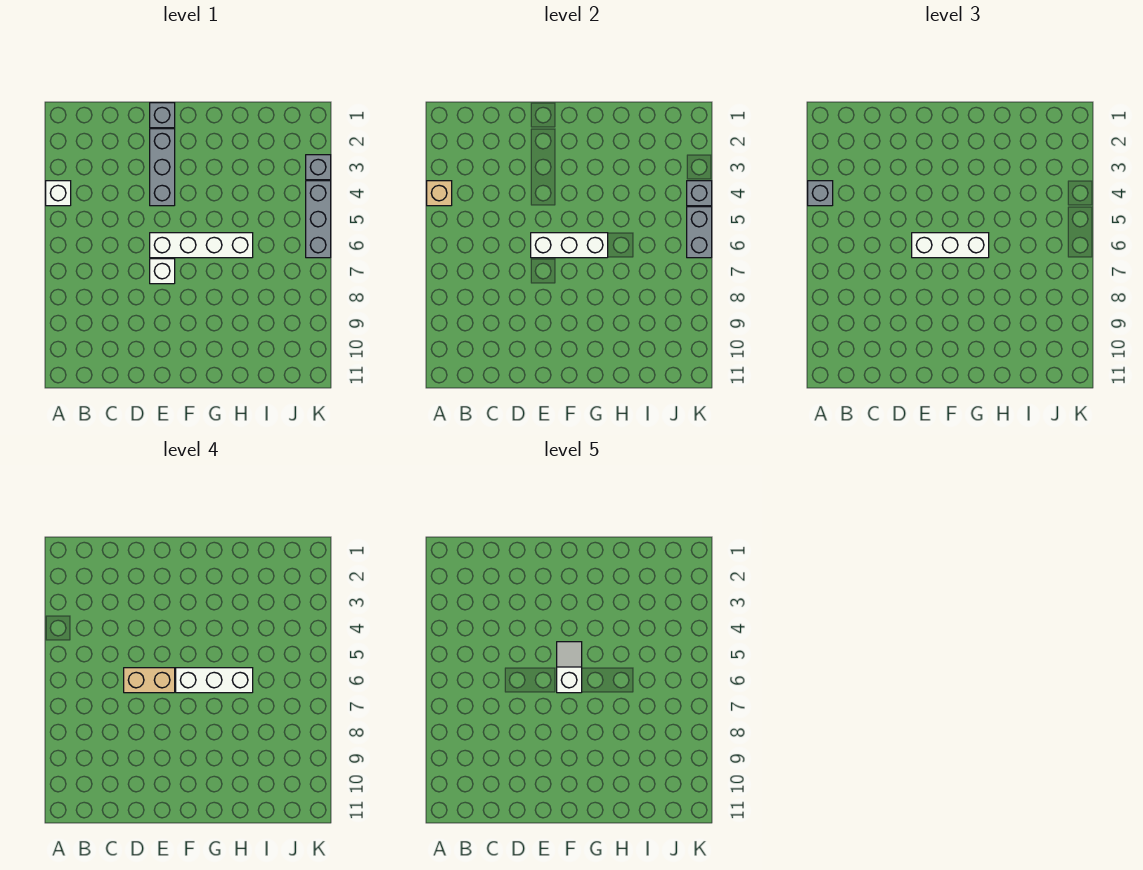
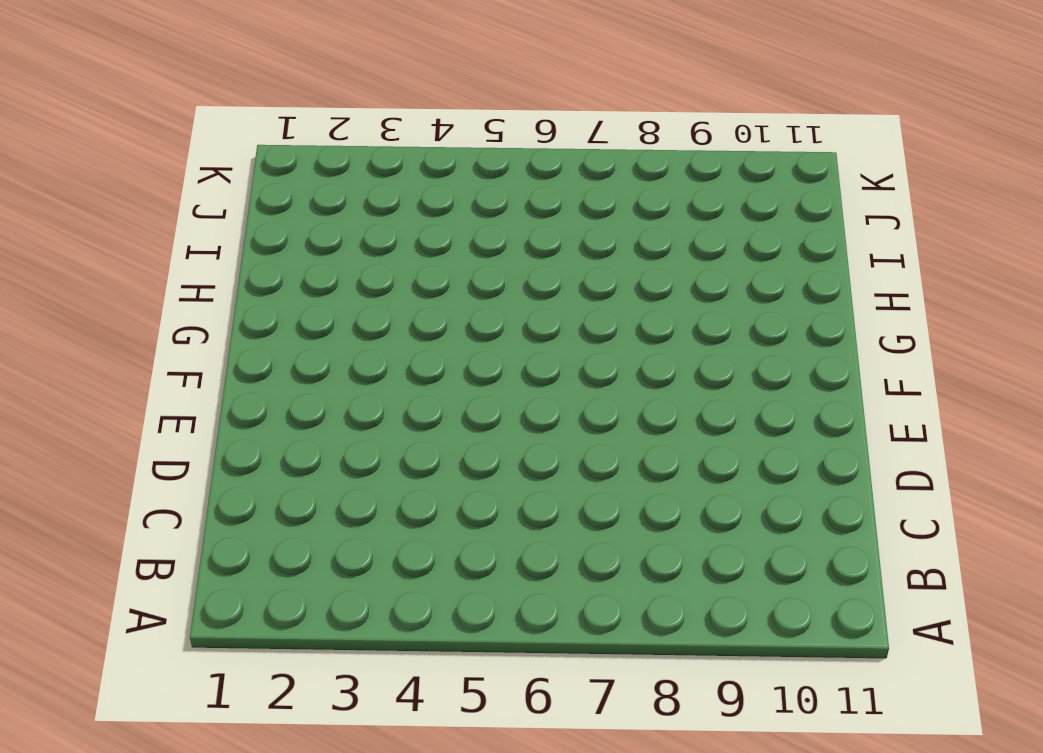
none -> white 1x1 brick [46,181,71,206]
none -> grey 1x1 brick [150,103,175,128]
none -> grey 1x3 brick [150,129,175,206]

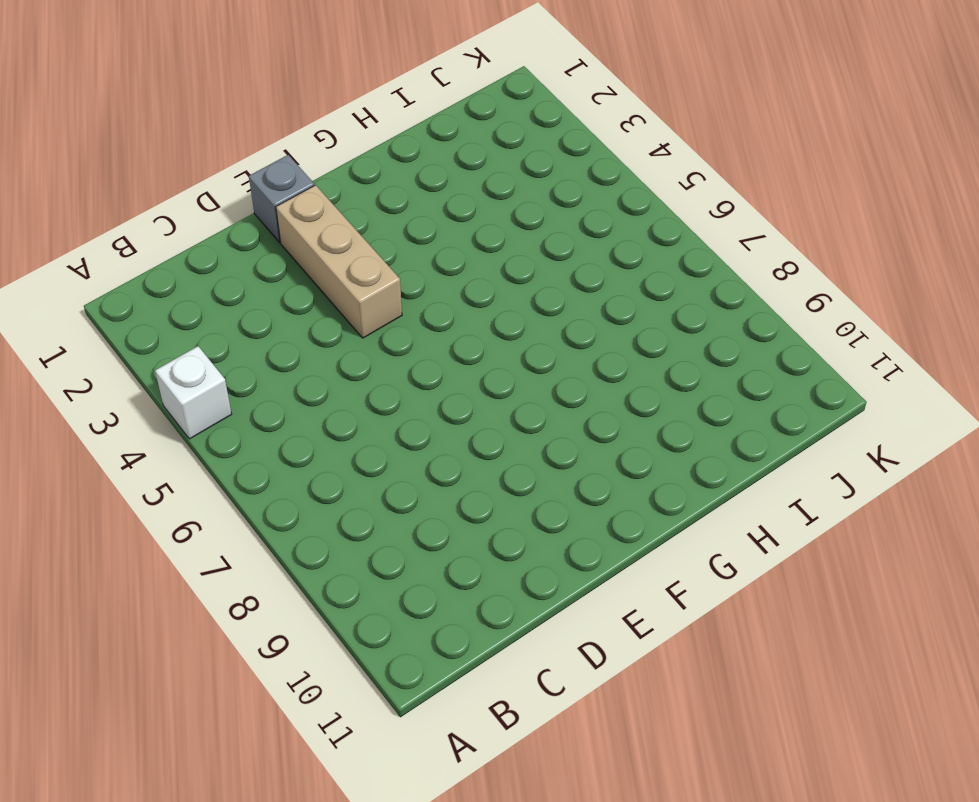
tan 1x3 brick [276,185,402,338] -> grey 1x3 brick [150,129,175,206]
none -> white 1x4 brick [150,233,253,258]
none -> white 1x1 brick [150,259,175,284]
none -> grey 1x1 brick [306,155,331,180]

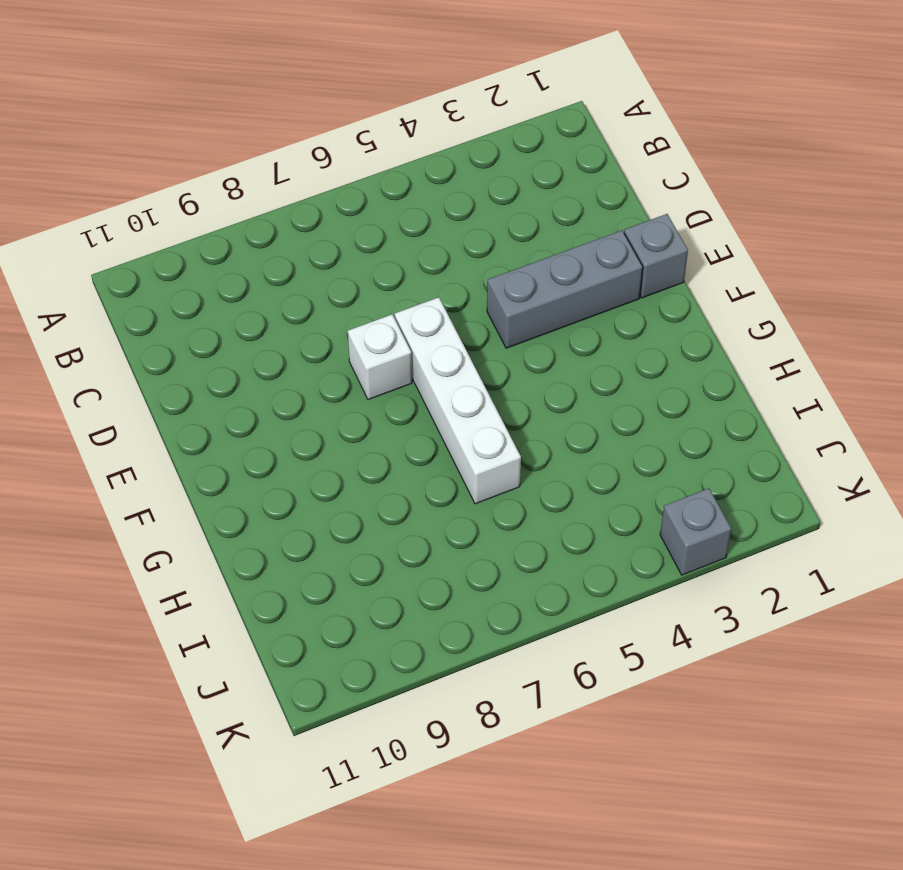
none -> white 1x1 brick [46,181,71,206]
none -> grey 1x3 brick [306,181,331,258]
none -> tan 1x1 brick [427,181,452,206]

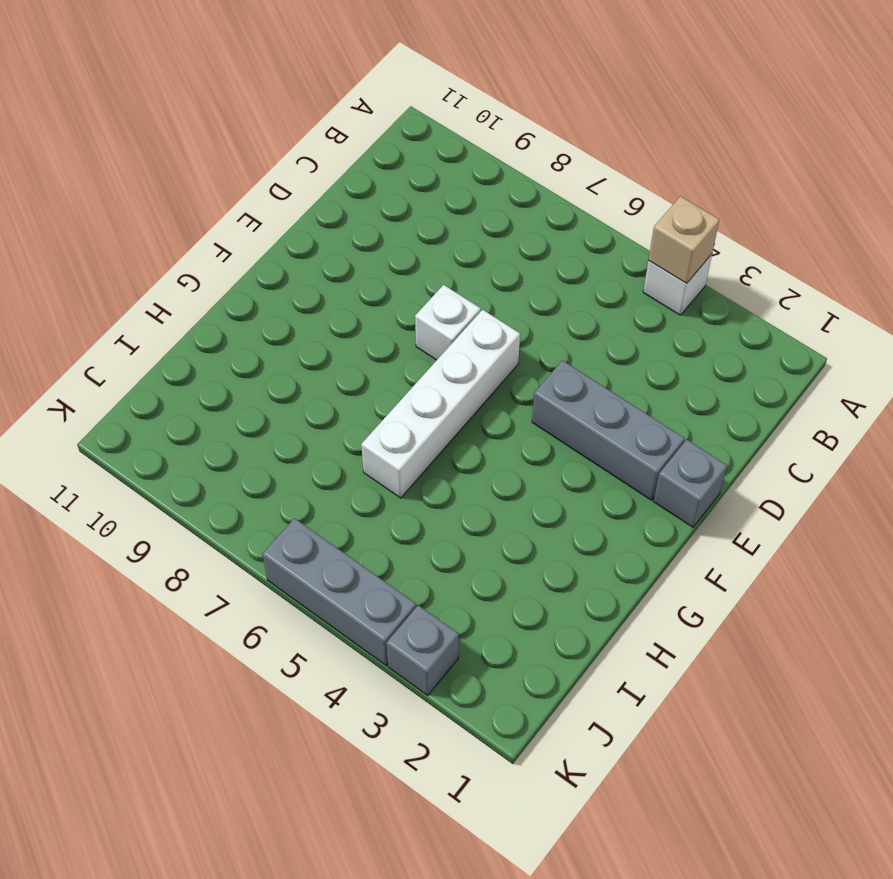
none -> white 1x3 brick [531,233,608,258]
none -> grey 1x1 brick [687,181,712,206]
none -> grey 1x2 brick [687,207,712,258]

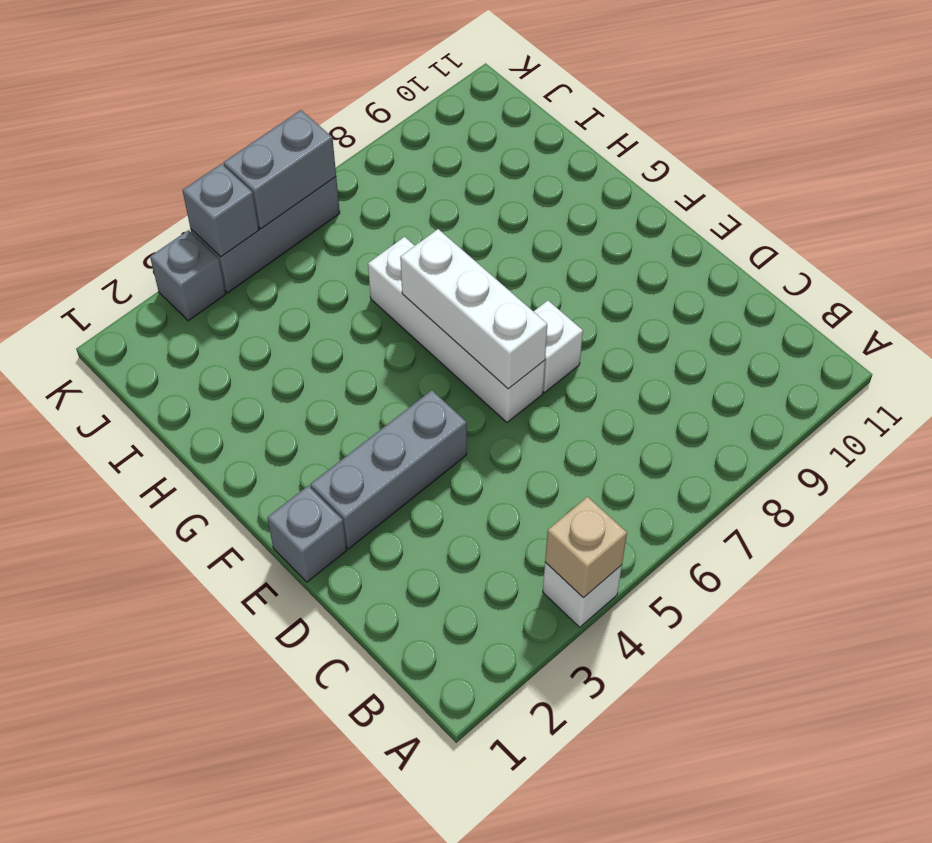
none -> grey 1x1 brick [808,181,833,206]
none -> white 1x3 brick [912,233,989,258]
none -> tan 1x2 brick [124,668,175,693]

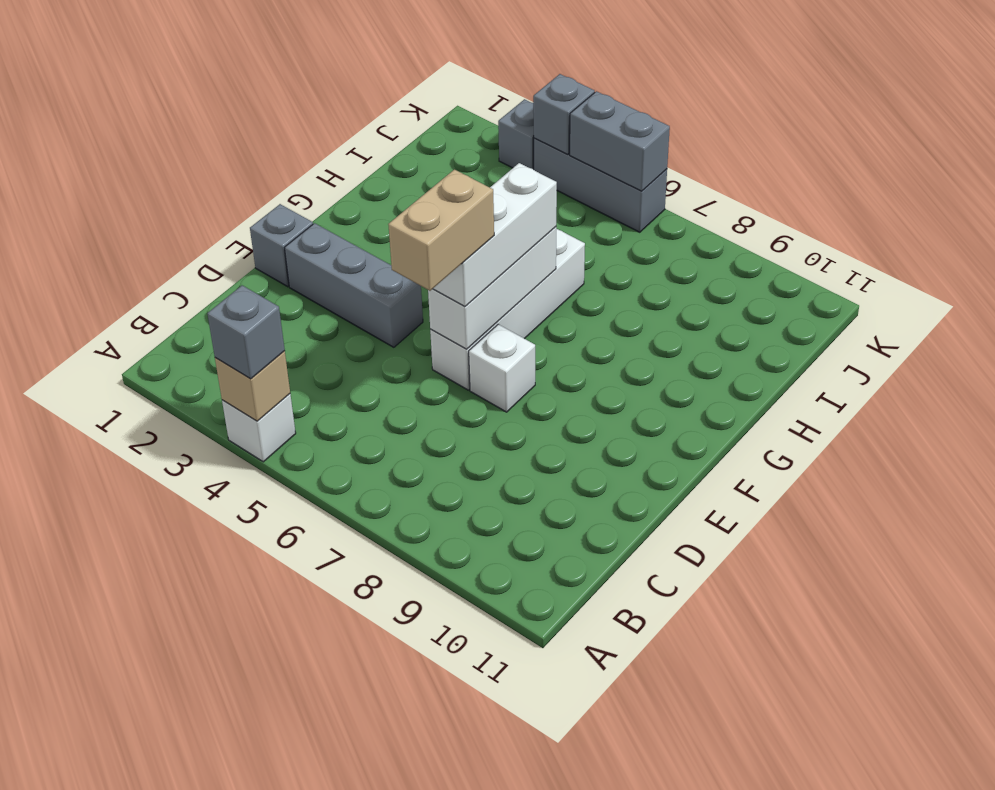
none -> white 1x3 brick [176,668,253,693]
none -> white 1x2 slope [557,642,582,693]

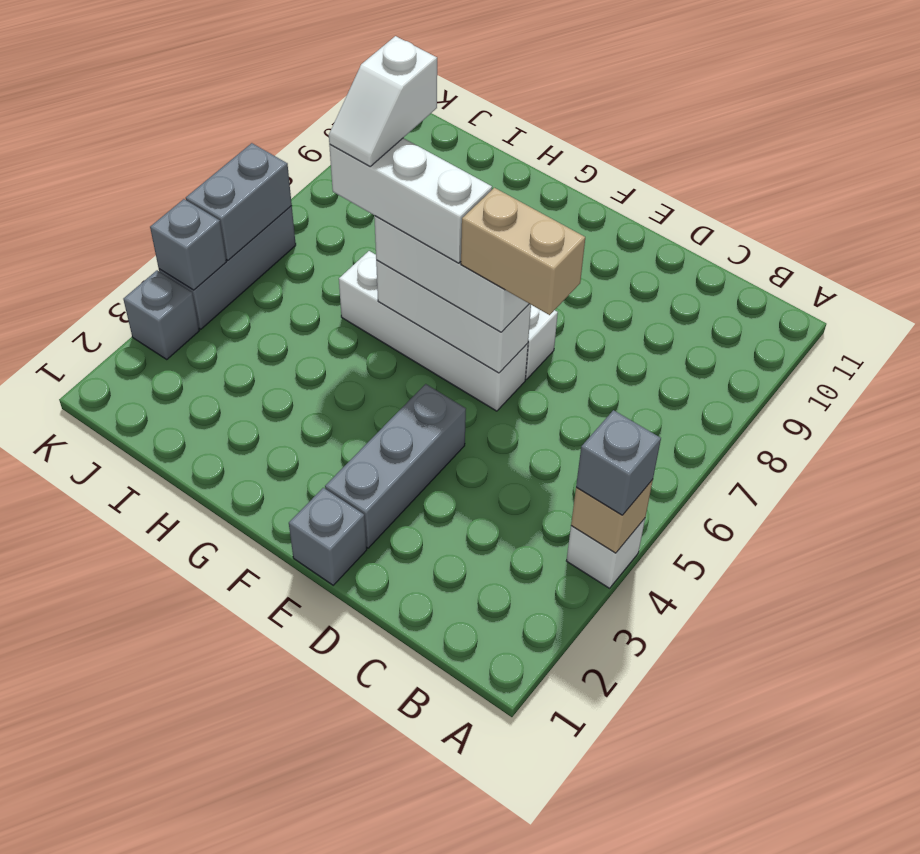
white 1x2 slope [329,36,437,166] -> white 1x2 slope moved to [557,642,582,693]

